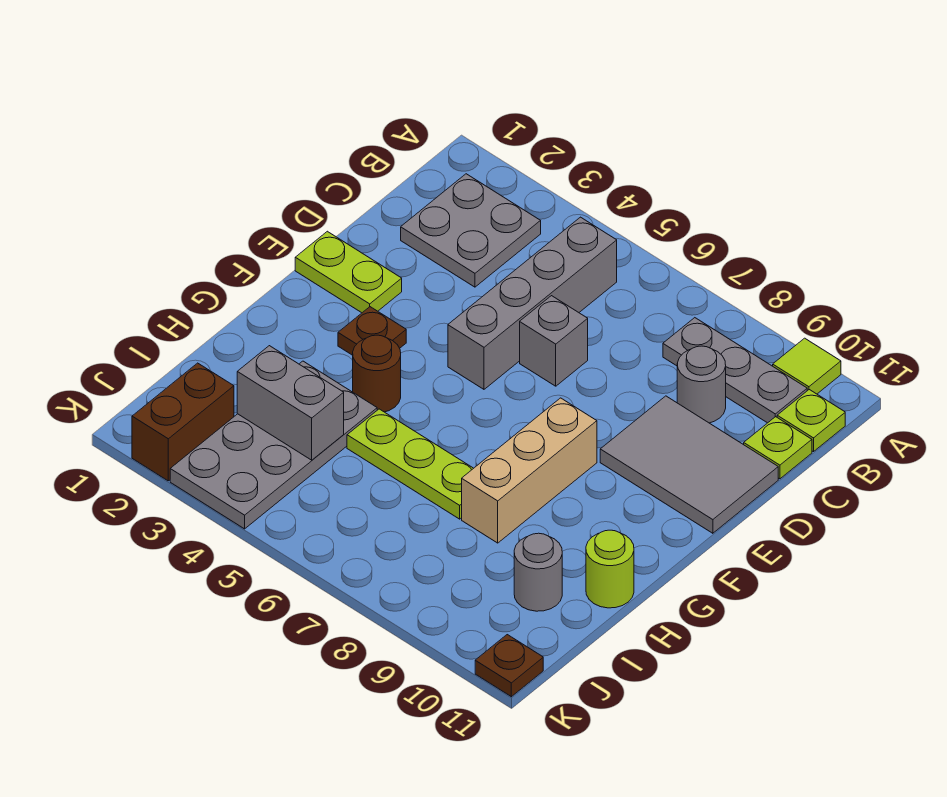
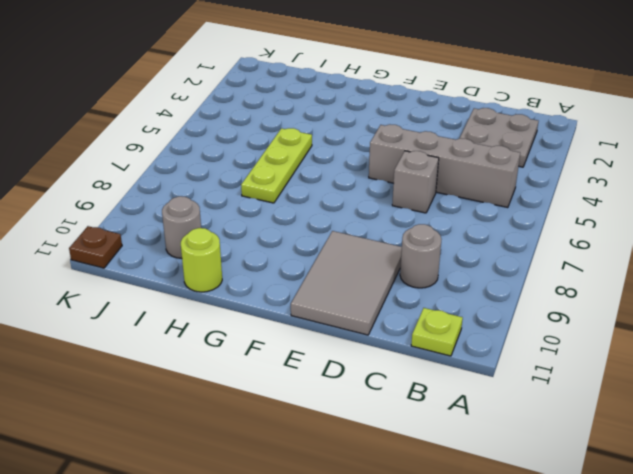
none -> lime 1x1 tile [773,338,841,394]
none -> grey 1x3 plate [663,318,807,423]
none -> lime 1x1 plate [744,417,812,479]

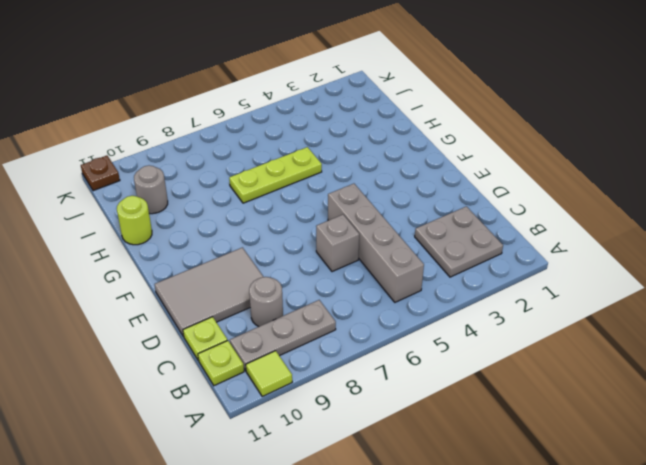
none -> lime 1x2 plate [295,231,402,313]
none -> brown 1x1 plate [338,307,406,355]
none -> tan 1x3 brick [462,398,597,543]

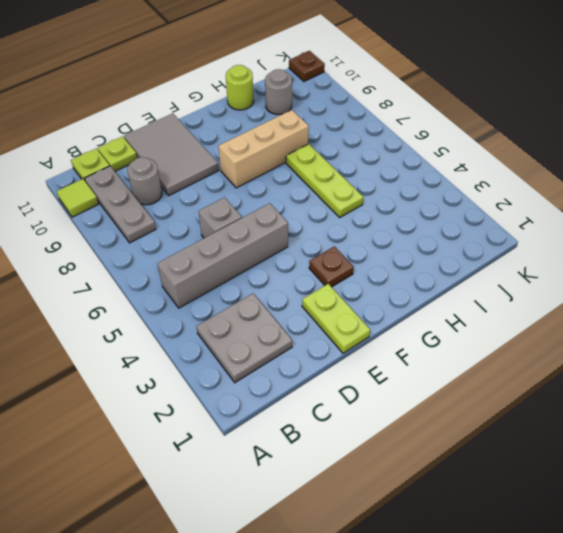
none -> brown 1x1 round brick [353,335,401,412]
none -> grey 2x4 plate [170,361,377,529]
none -> brown 1x2 brick [132,363,234,481]

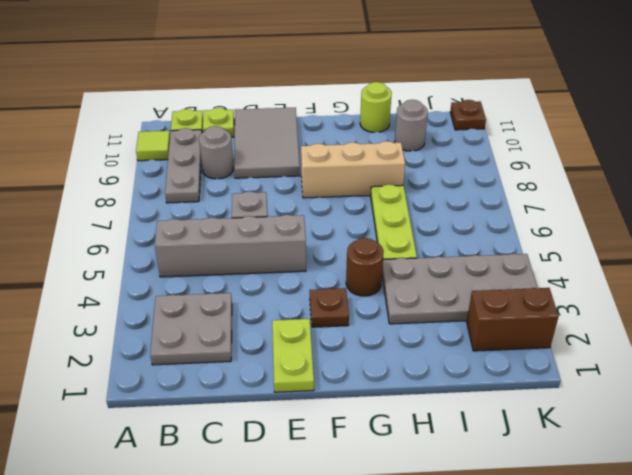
none -> grey 1x2 brick [237,346,344,460]

